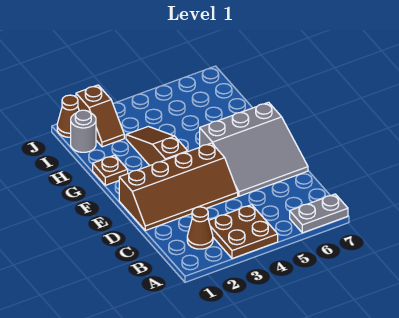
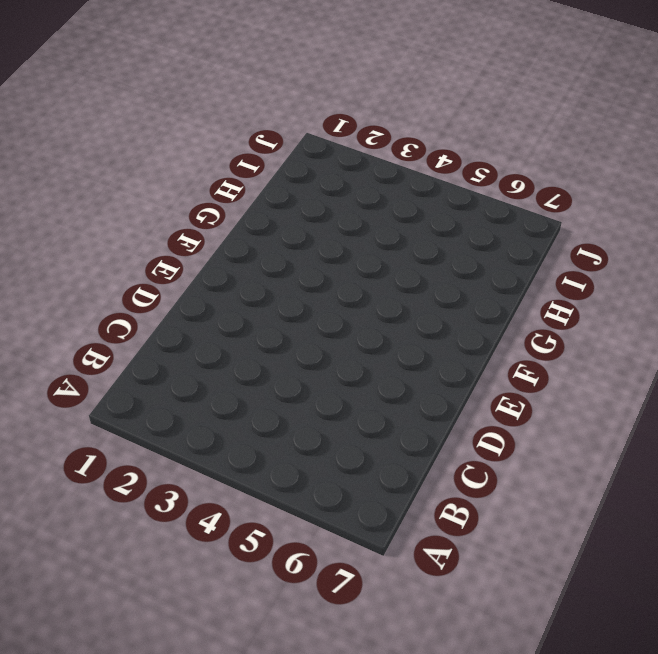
none -> brown 2x2 plate [209,205,278,259]
none -> grey 1x2 plate [290,194,348,233]

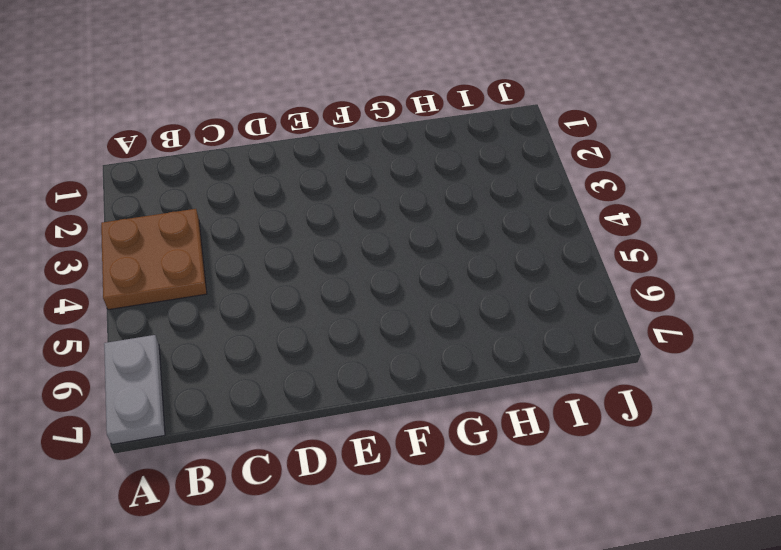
none -> brown 1x1 cone [187,207,213,249]
none -> brown 2x4 slope [119,143,238,230]

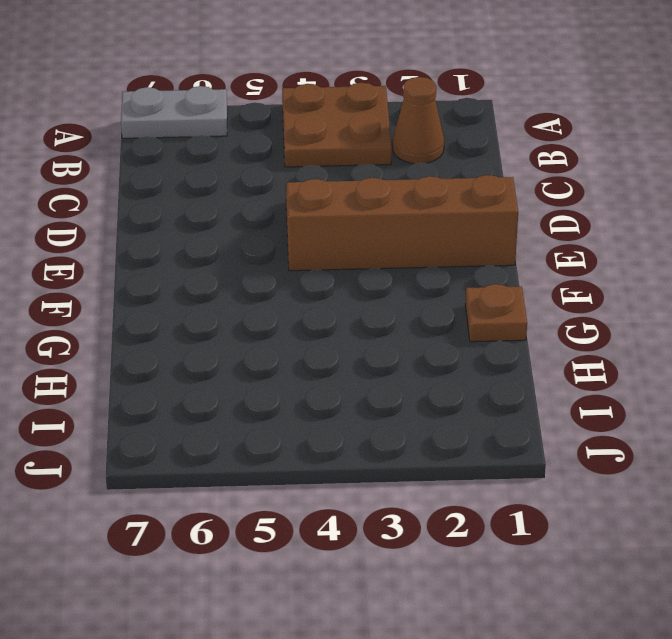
none -> grey 3x3 slope [200,102,308,196]
none -> brown 1x3 slope [126,126,188,166]

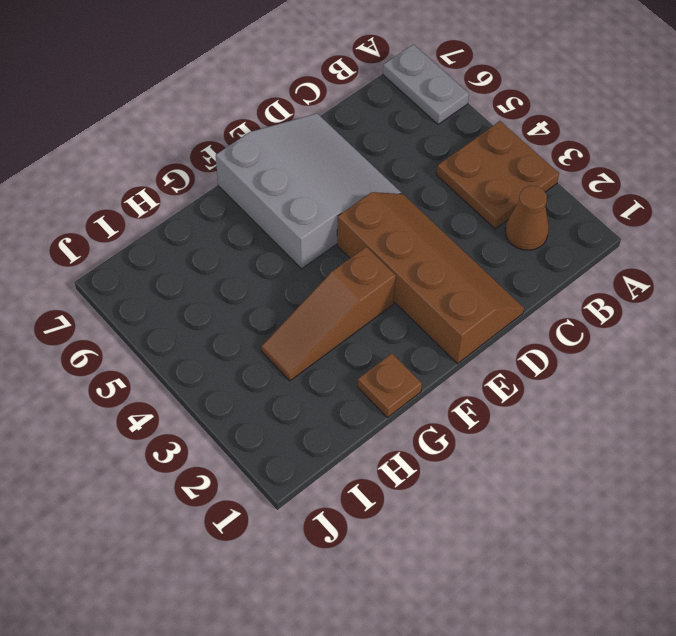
none -> grey 1x1 round brick [71,110,96,152]
none -> brown 1x2 slope [76,85,124,147]

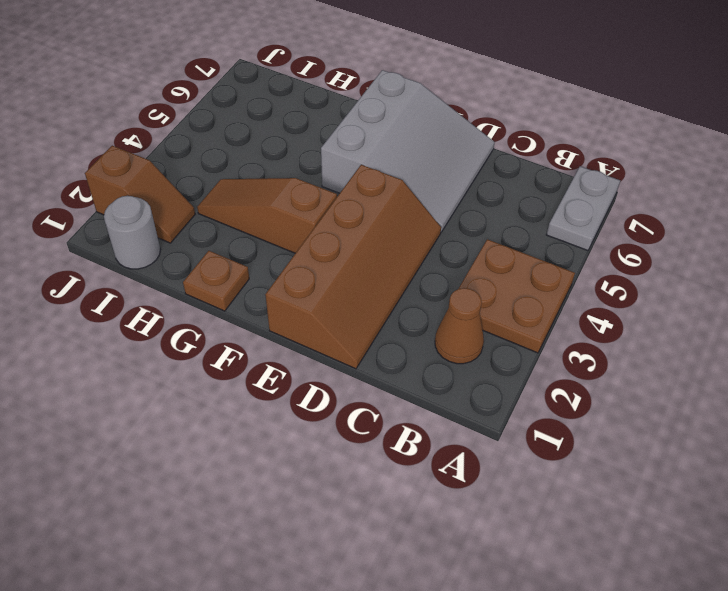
none -> brown 1x1 cone [57,95,79,137]

